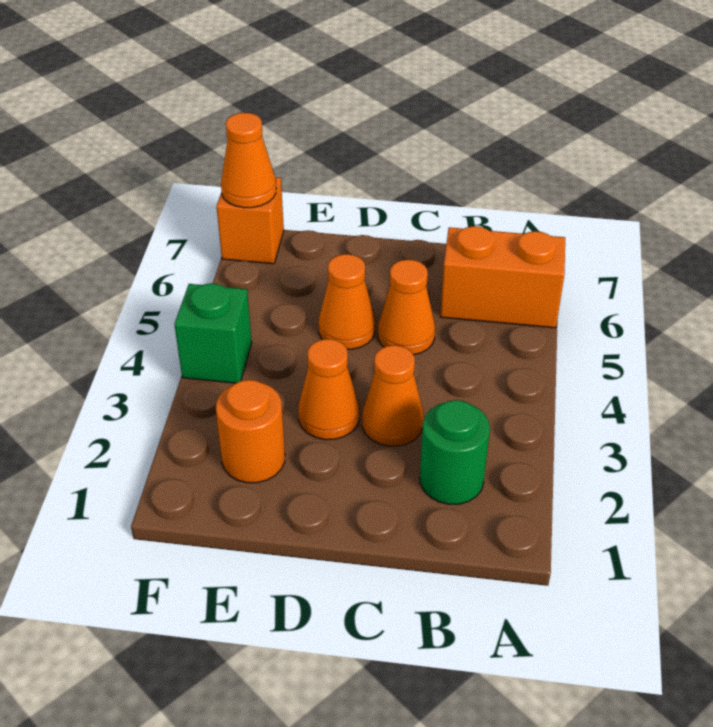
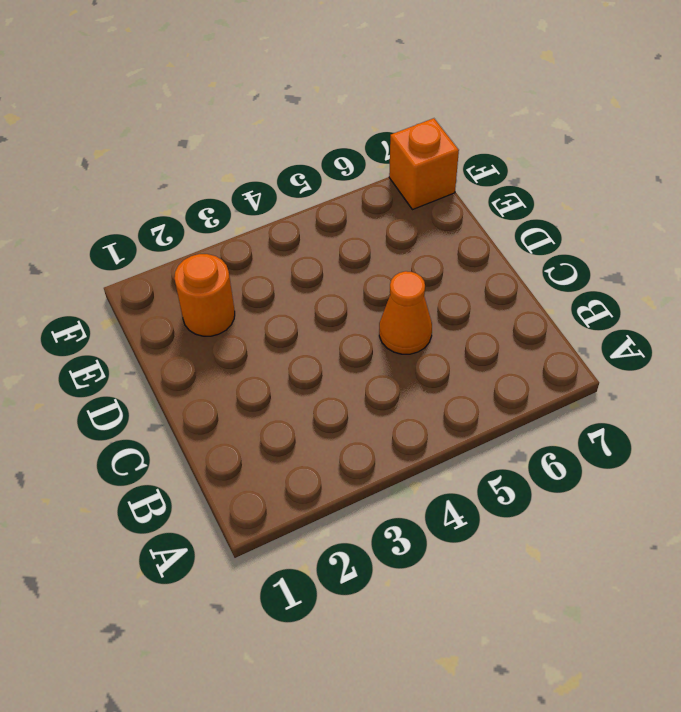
none -> orange 1x2 brick [440,226,565,328]
none -> green 1x1 round brick [420,400,490,504]

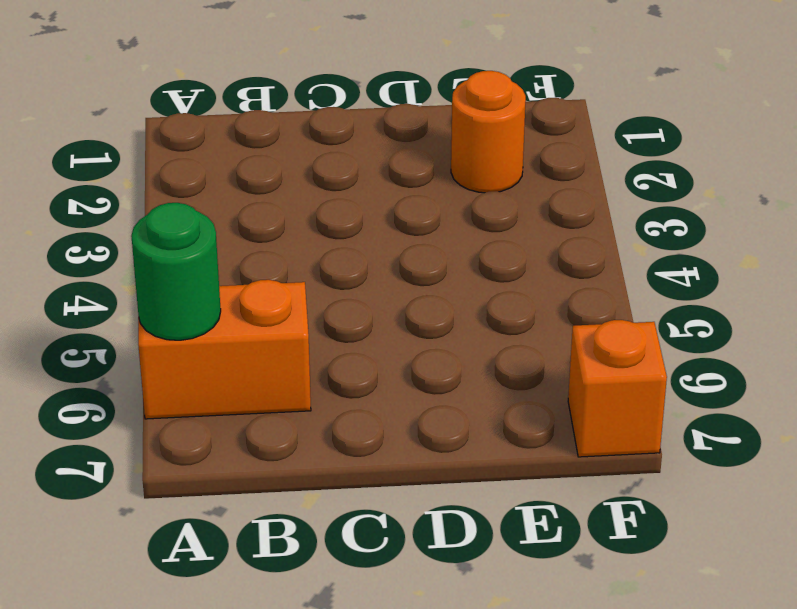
green 1x1 round brick [131,203,221,340] -> green 1x1 round brick moved to [420,400,490,504]
none -> orange 1x1 cone [362,345,424,446]
none -> orange 1x1 cone [378,260,435,355]

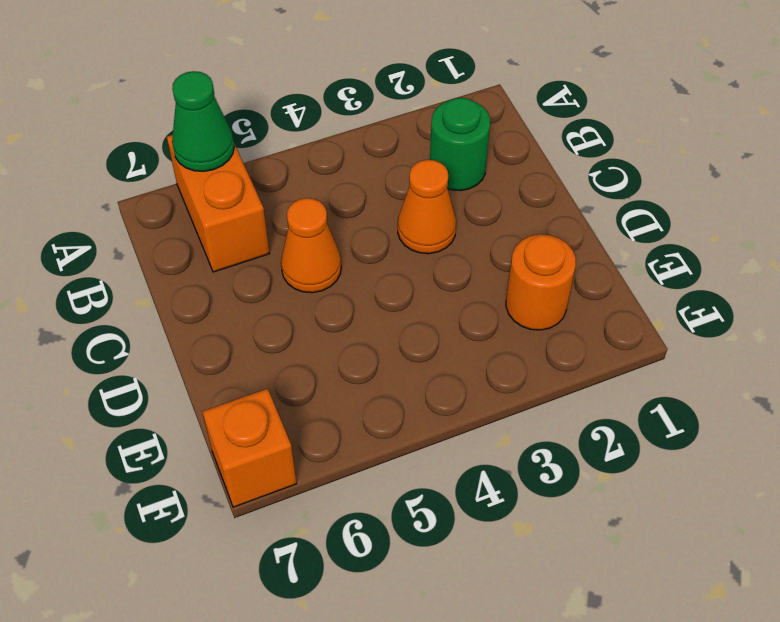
green 1x1 cone [172,71,234,171] -> none
none -> orange 1x1 cone [298,339,359,440]
none -> orange 1x1 cone [319,254,375,349]

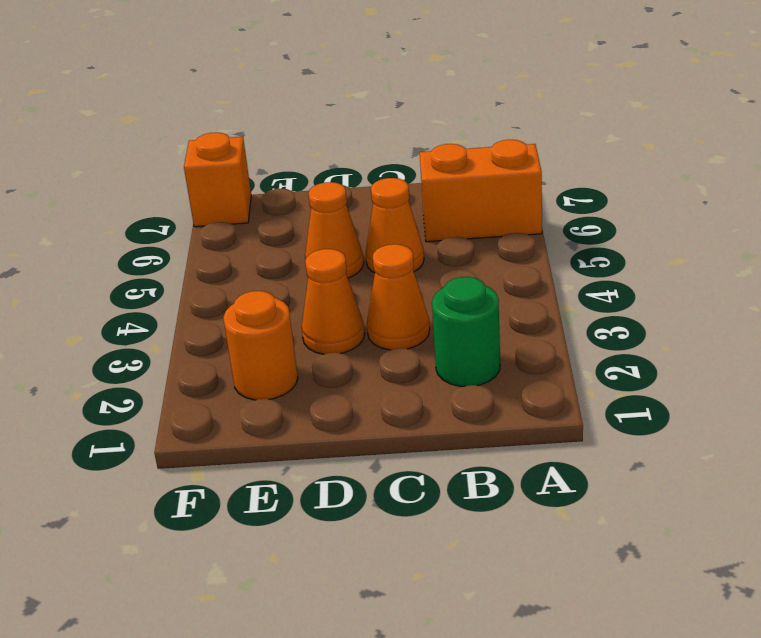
none -> green 1x1 brick [174,284,252,383]
none -> orange 1x1 cone [221,113,276,208]

